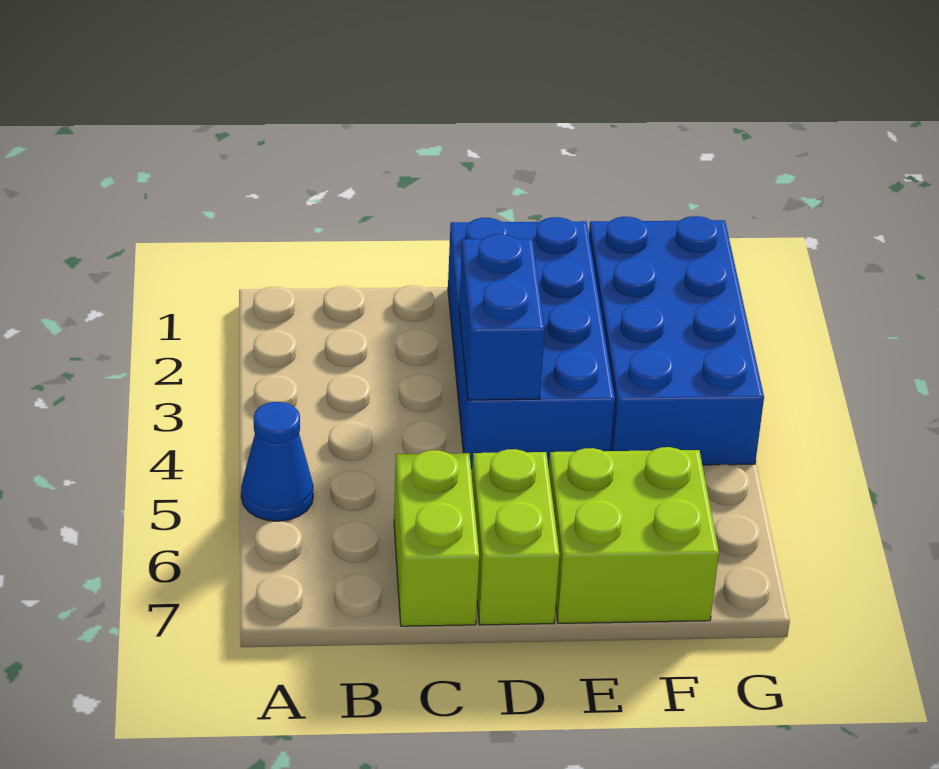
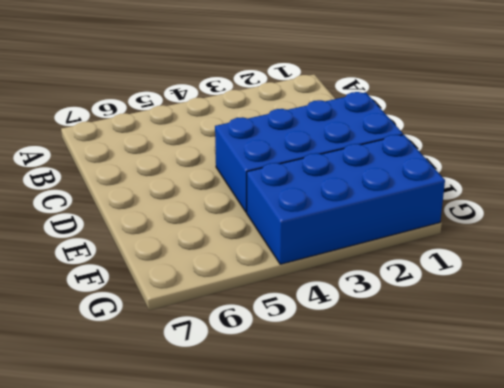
none -> blue 1x1 cone [241,402,313,521]
none -> lime 1x2 brick [394,450,479,626]

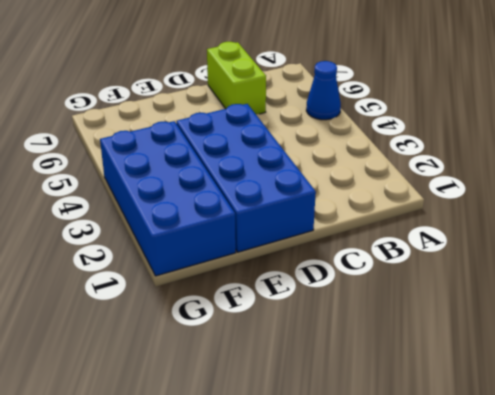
none -> lime 1x2 brick [472,449,560,625]
none -> lime 2x2 brick [549,447,719,623]

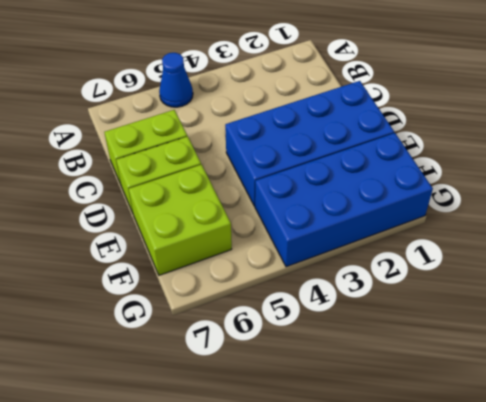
none -> blue 1x2 brick [459,234,545,400]

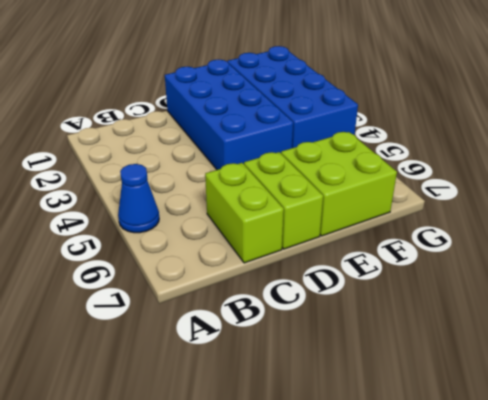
none -> blue 1x2 brick [459,234,545,400]

